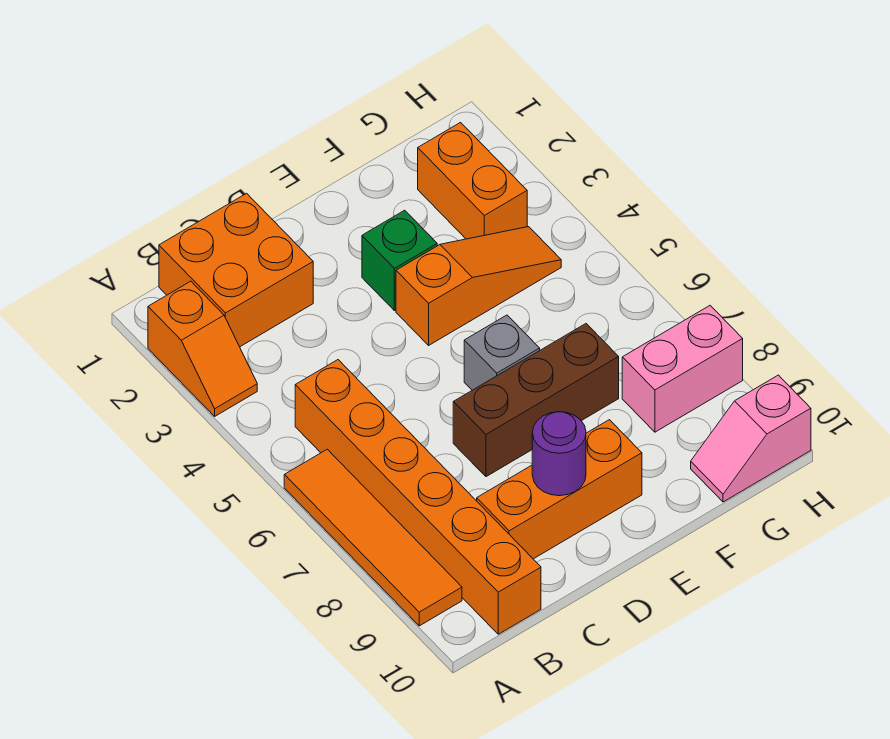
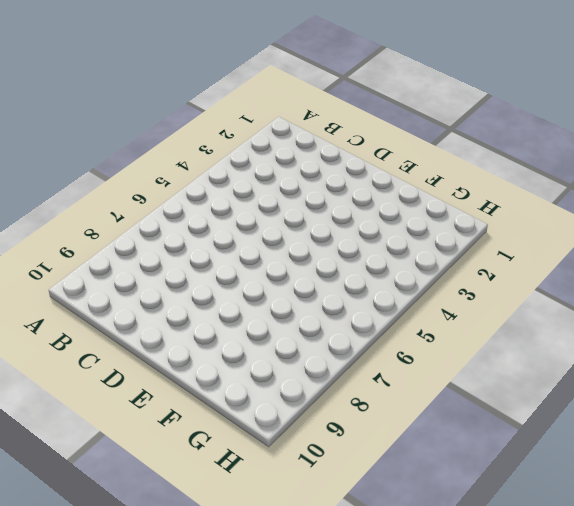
none -> orange 1x2 slope [148,281,257,416]
none -> orange 1x4 tile [284,449,462,626]
none -> orange 2x2 brick [159,193,313,347]

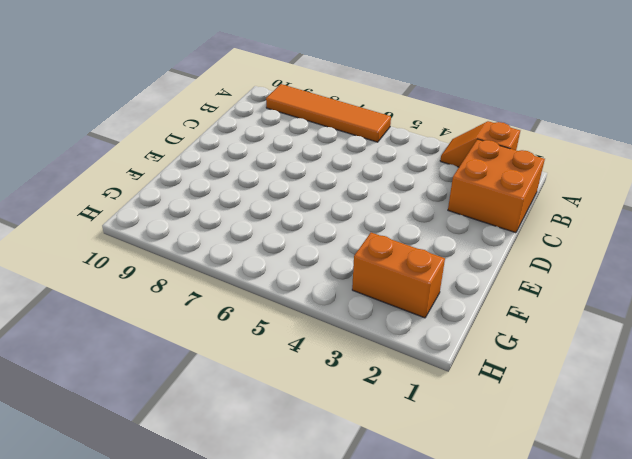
none -> orange 1x6 brick [295,360,541,634]
none -> orange 1x3 brick [477,420,642,559]
none -> brown 1x3 brick [453,324,619,477]

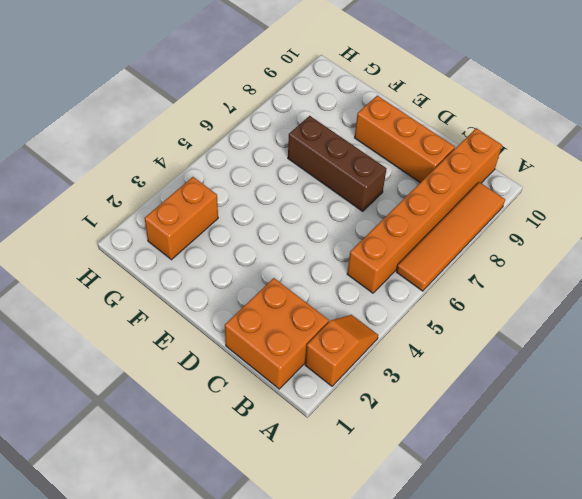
none -> green 1x1 brick [362,210,437,311]
none -> orange 1x3 slope [396,227,561,345]
none -> grey 1x1 brick [464,315,540,390]

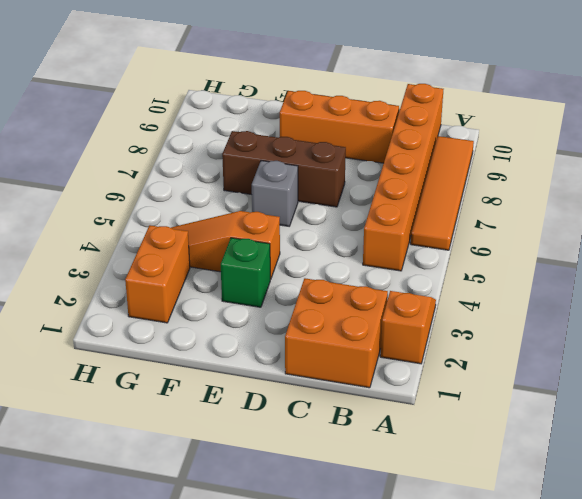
none -> pink 1x2 brick [622,306,743,432]
none -> pink 1x2 slope [691,375,811,502]
none -> purple 1x1 round brick [532,412,586,496]

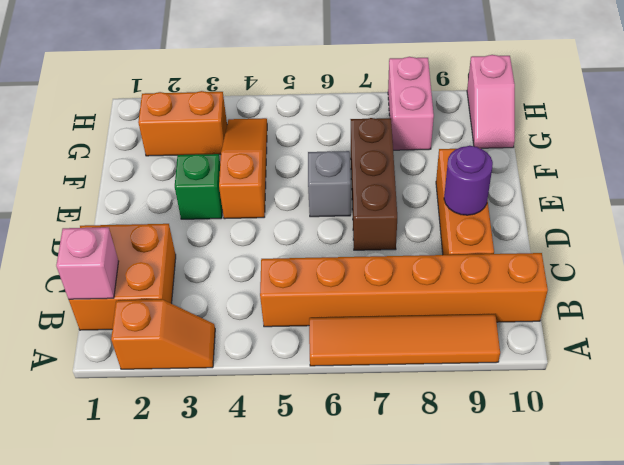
pink 1x1 brick [56,227,119,299] -> none

